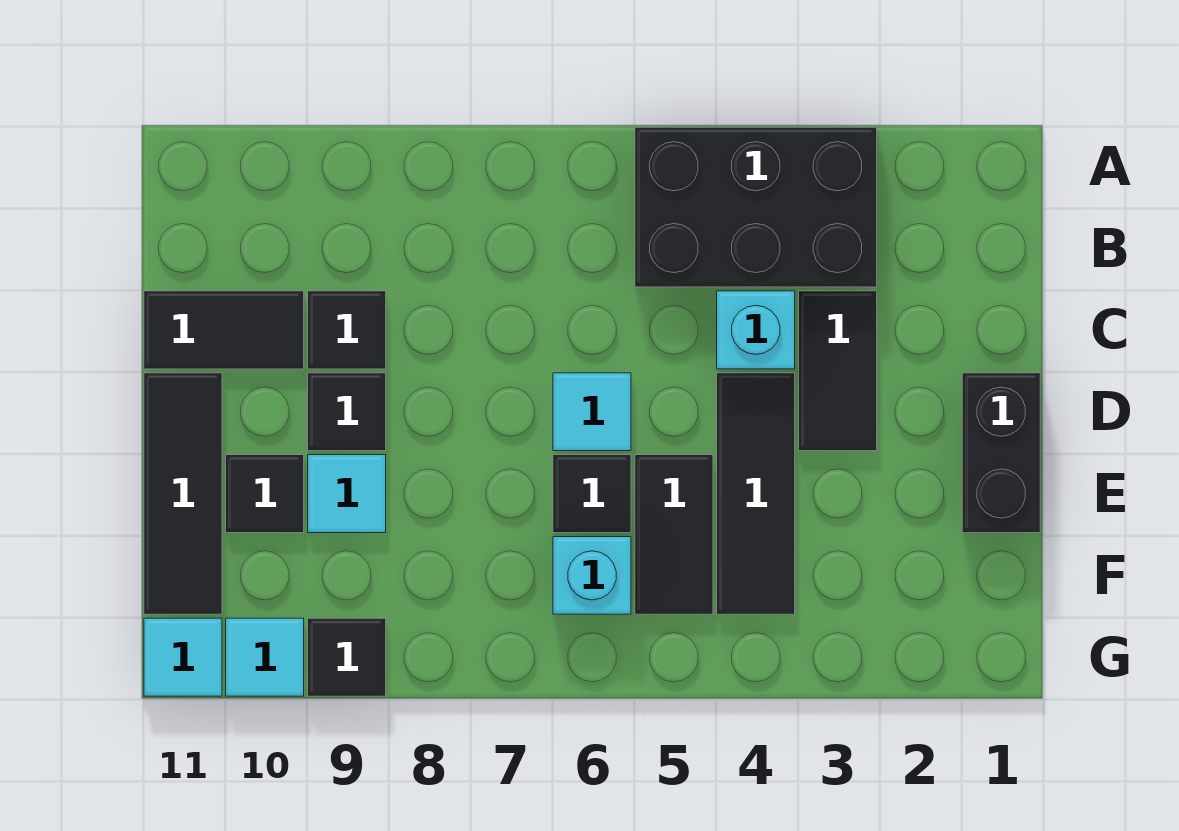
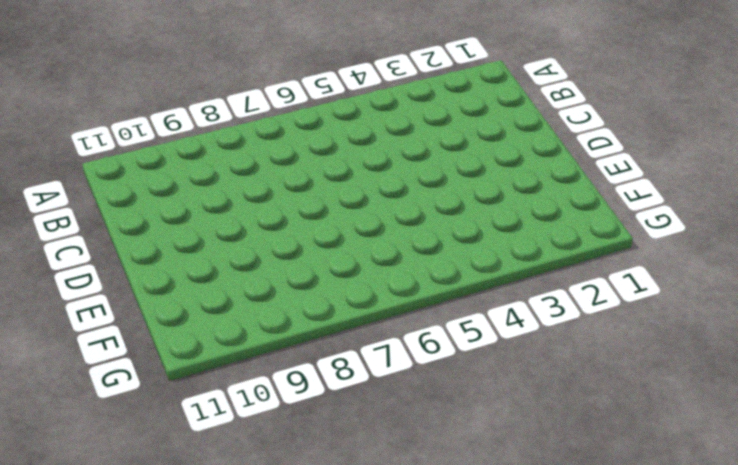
none -> black 2x3 brick [635,127,877,287]
none -> black 1x2 tile [799,291,877,451]
none -> cyan 1x1 brick [717,291,795,369]

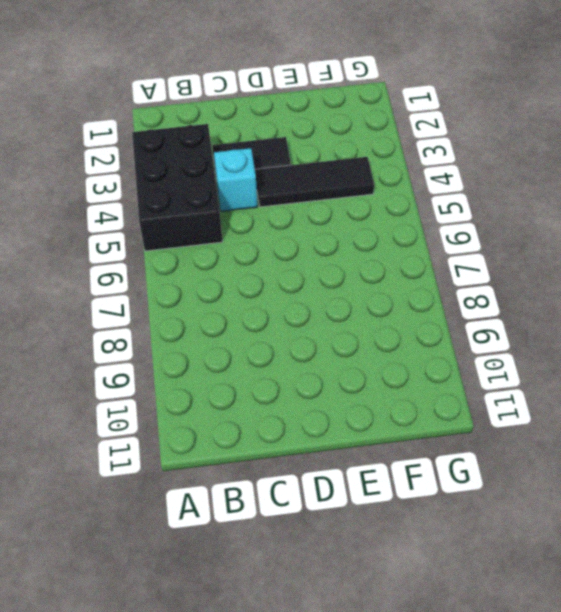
none -> black 1x1 tile [308,291,386,369]
none -> black 1x2 tile [144,291,304,369]
none -> black 1x2 brick [962,373,1040,533]

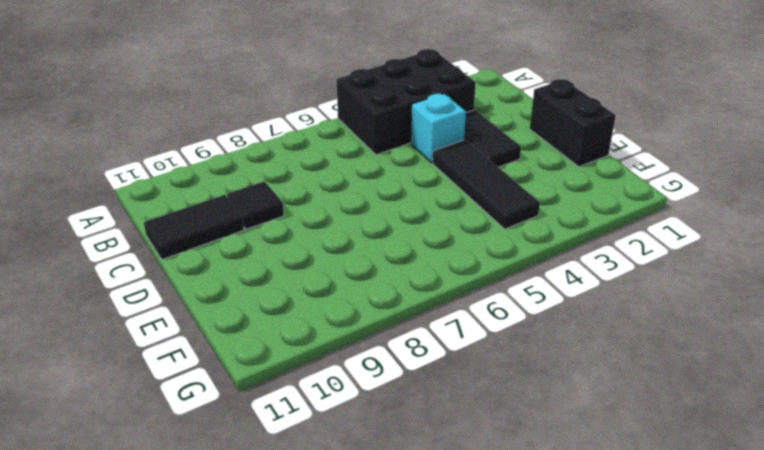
none -> cyan 1x1 tile [553,373,631,451]
none -> black 1x1 tile [308,373,386,451]
none -> black 1x3 tile [144,373,222,614]

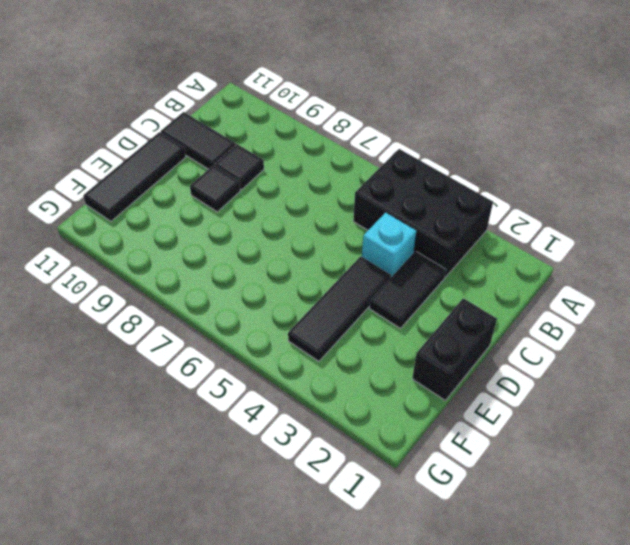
none -> cyan 1x1 tile [553,373,631,451]
none -> black 1x2 tile [635,455,713,614]
none -> black 1x1 tile [553,455,631,533]

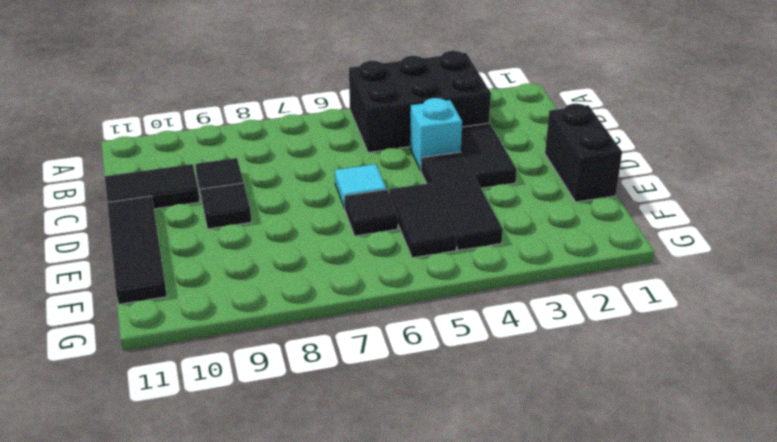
none -> cyan 1x1 tile [308,455,386,533]
none -> black 1x1 tile [226,455,304,533]
none -> cyan 1x1 brick [553,537,631,614]

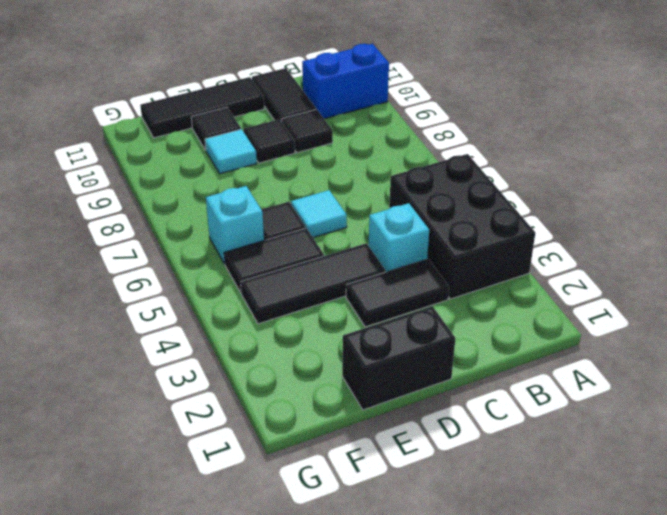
blue 1x2 brick [302,44,389,119] -> none
none -> black 1x1 tile [308,618,386,696]
none -> cyan 1x1 tile [226,618,304,696]
none -> cyan 1x1 tile [144,618,222,696]

